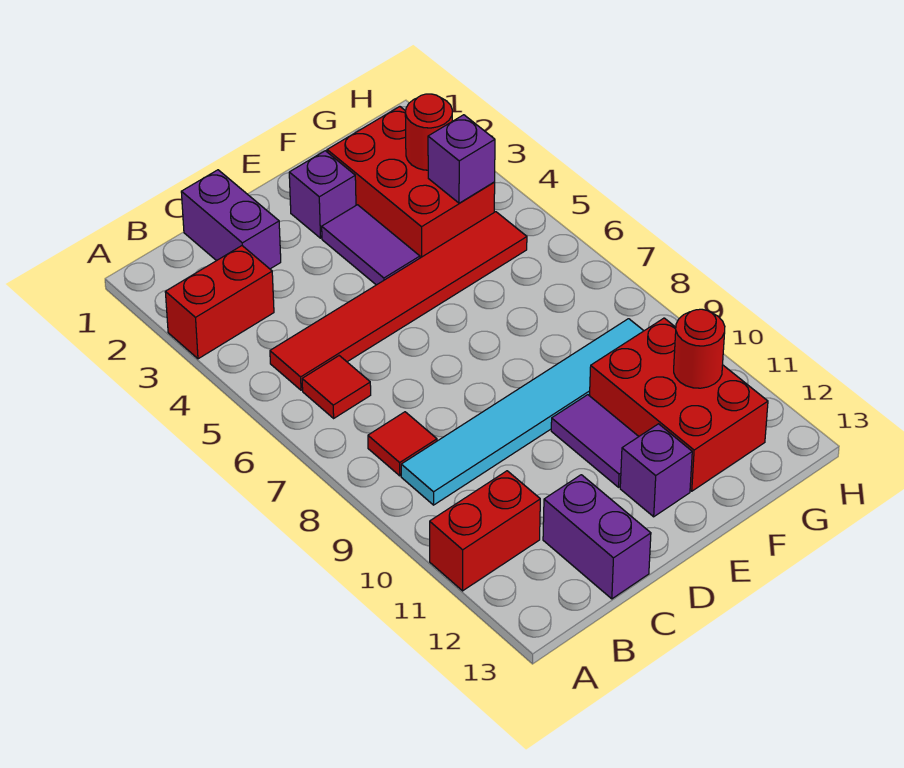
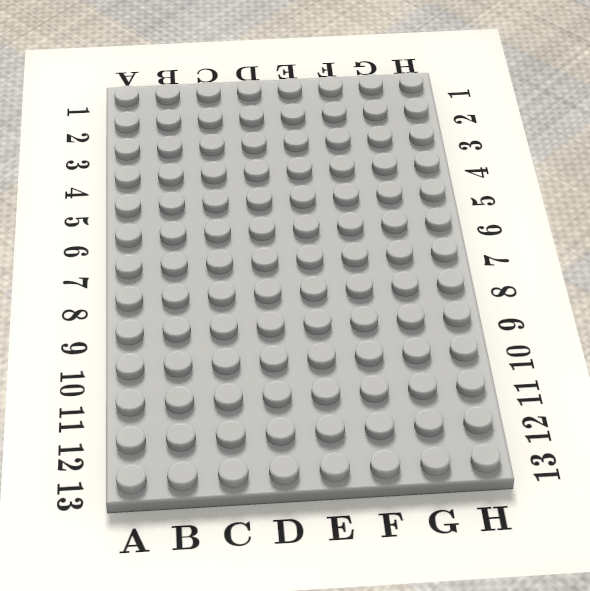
none -> red 1x2 brick [165,246,274,359]
none -> red 1x2 brick [430,471,540,591]
none -> red 1x6 tile [270,212,527,390]

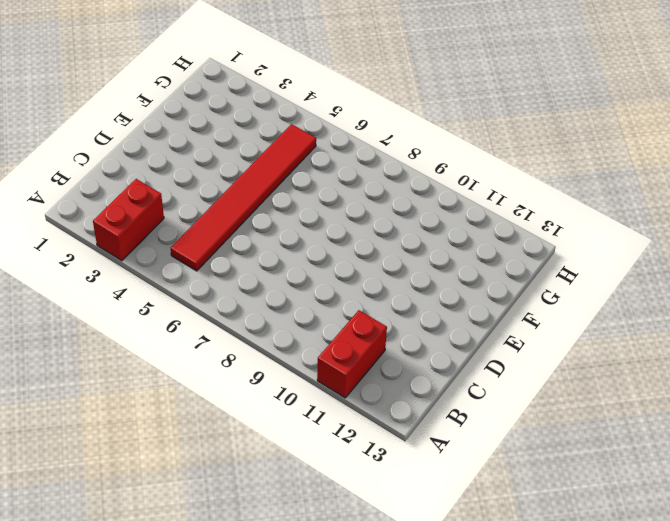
none -> red 1x1 tile [302,356,371,418]
none -> red 1x1 tile [368,412,437,476]
none -> cyan 1x6 tile [401,319,644,505]

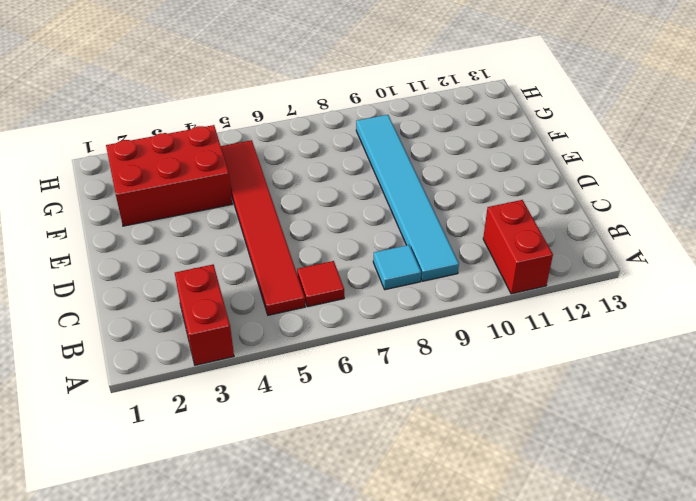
cyan 1x1 tile [373,245,421,290] -> red 1x1 tile [368,412,437,476]
none -> purple 1x2 brick [181,170,281,269]
none -> purple 1x2 brick [543,475,651,599]
none -> purple 1x1 brick [289,151,356,238]

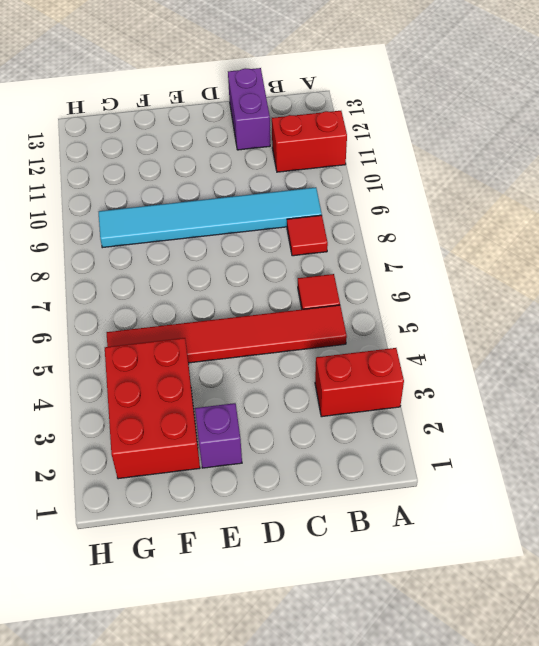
none -> purple 1x2 brick [181,170,281,269]
none -> purple 1x2 tile [322,205,420,285]
none -> purple 1x2 tile [551,395,639,487]

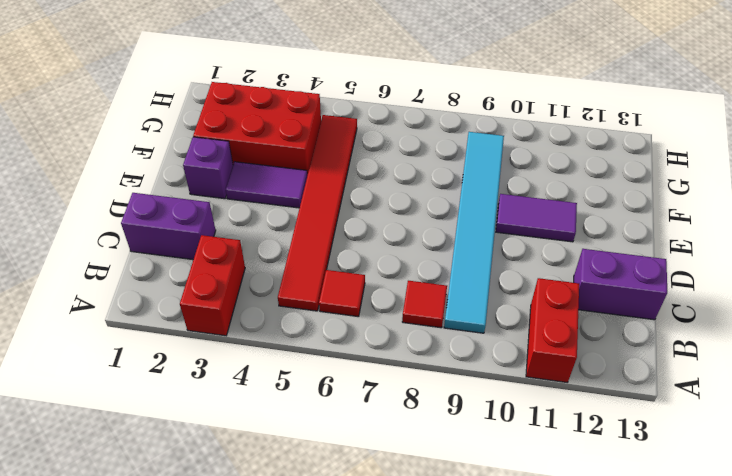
none -> purple 1x1 brick [620,424,692,517]
none -> red 2x3 brick [590,318,768,491]
none -> red 1x1 round brick [405,94,452,170]

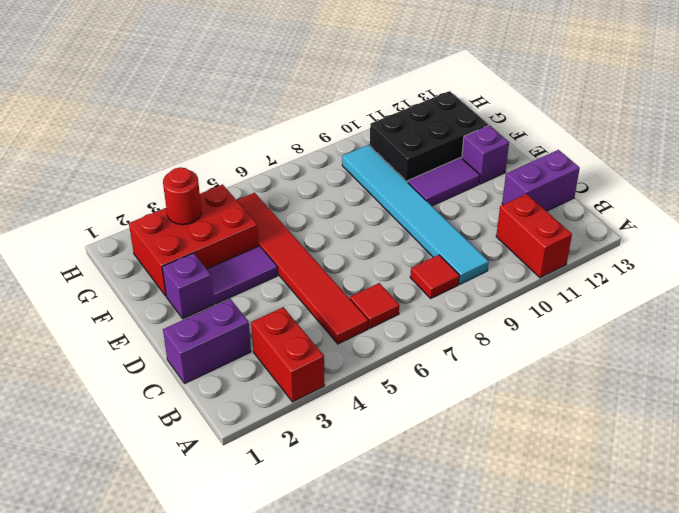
black 2x3 brick [370,91,488,182] -> red 2x3 brick [590,318,768,491]
none -> purple 1x1 brick [428,115,495,203]
none -> red 1x1 round brick [674,309,725,388]

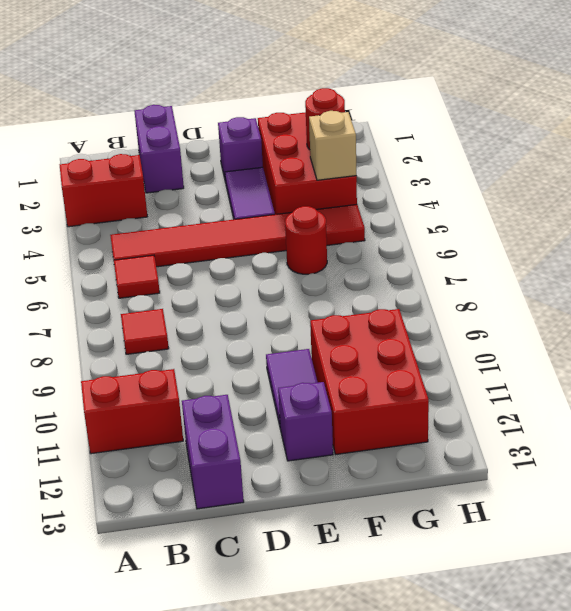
red 1x1 round brick [285,206,327,274] -> red 1x1 round brick moved to [674,309,725,388]
tan 1x1 brick [309,111,356,180] -> purple 1x1 brick [428,115,495,203]
none -> cyan 1x6 tile [401,319,644,505]

